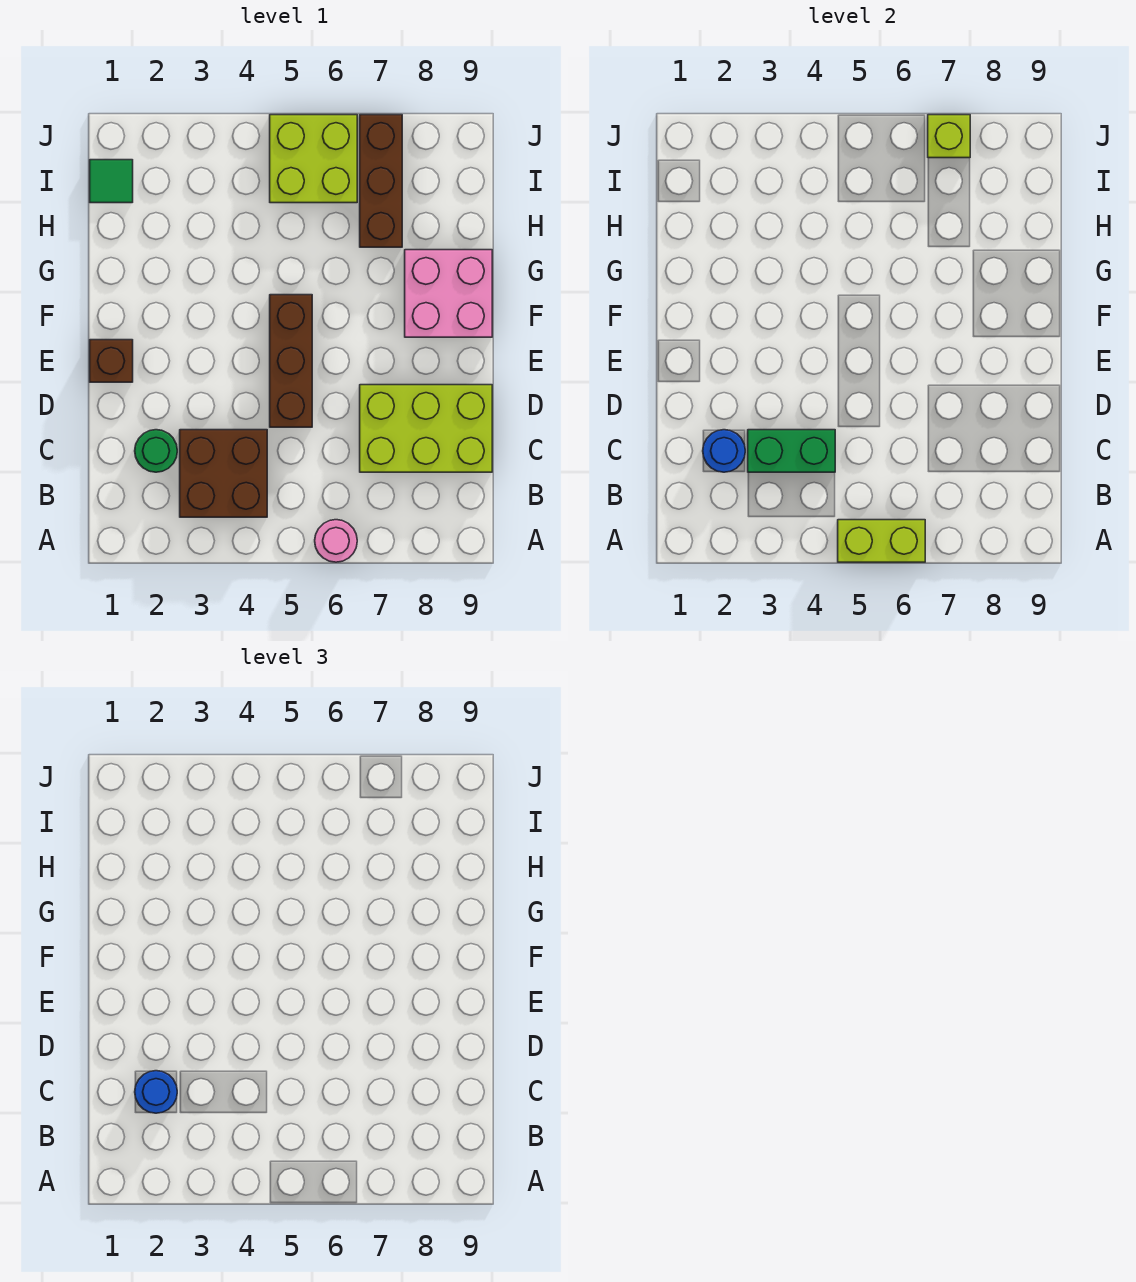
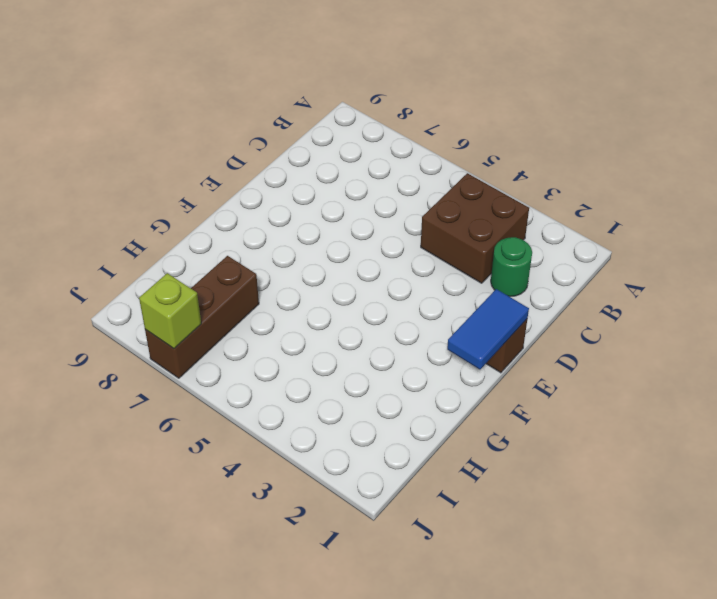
blue 1x2 tile [447,289,529,369] -> none
none -> pink 1x1 round brick [315,520,357,562]
none -> lime 2x3 brick [360,385,492,472]
none -> brown 1x3 brick [270,295,312,427]

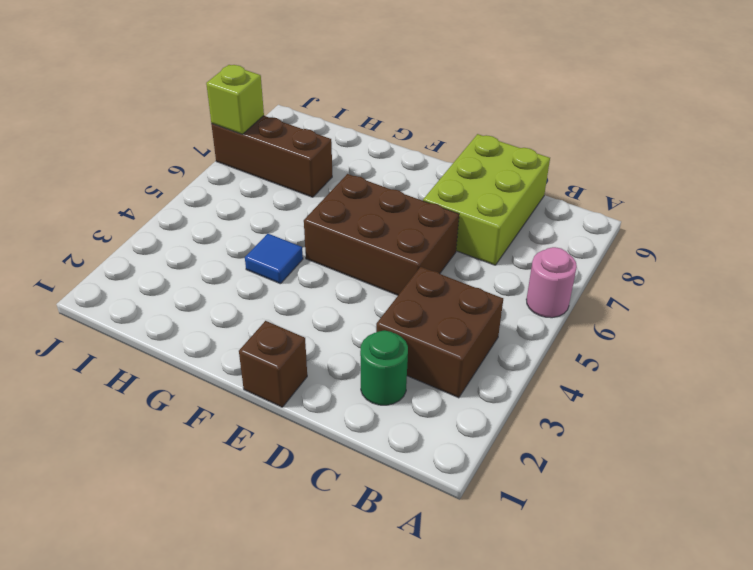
brown 2x3 brick [304,174,459,295] -> brown 1x3 brick [270,295,312,427]
blue 1x1 tile [245,234,303,284] -> none
none -> pink 2x2 brick [405,250,492,337]
none -> green 1x1 tile [90,160,133,203]
none -> lime 2x2 brick [270,115,357,203]

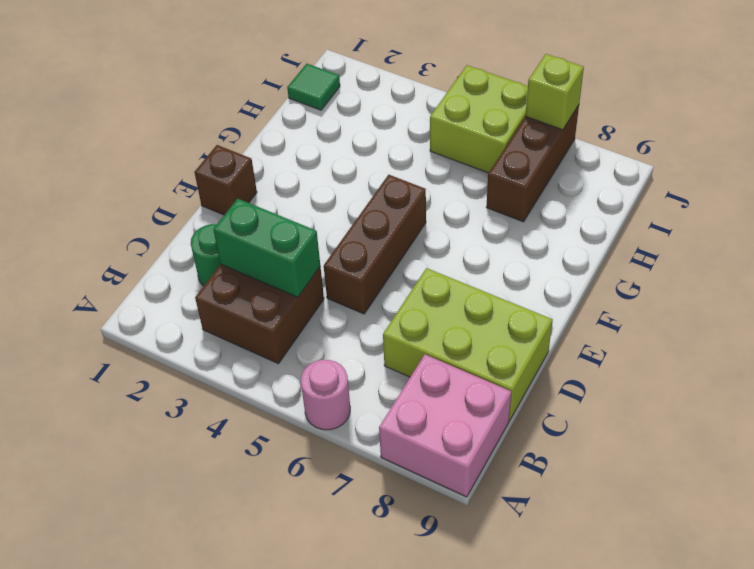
pink 2x2 brick [379,355,511,497] -> pink 2x2 brick moved to [405,250,492,337]
none -> lime 1x2 brick [838,520,925,562]
none -> blue 1x1 round brick [703,430,745,472]
none -> blue 1x1 round brick [135,1071,177,1113]

